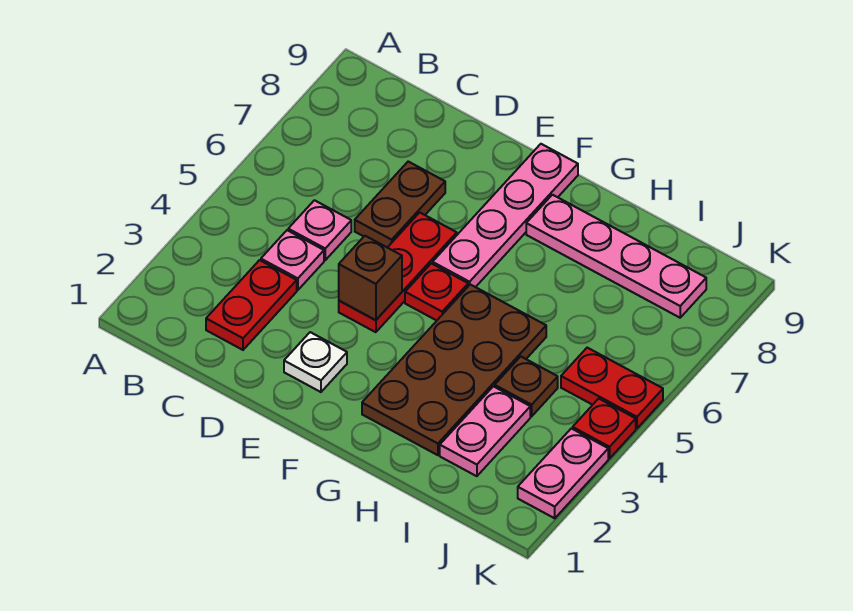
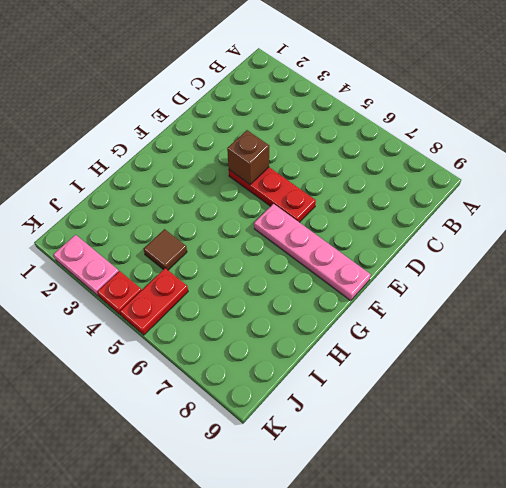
brown 1x1 tile [144,229,187,270] -> brown 1x1 plate [495,357,558,416]
none -> red 1x2 plate [206,260,297,350]
none -> pink 1x1 plate [261,230,324,290]
none -> pink 1x1 plate [288,200,351,260]

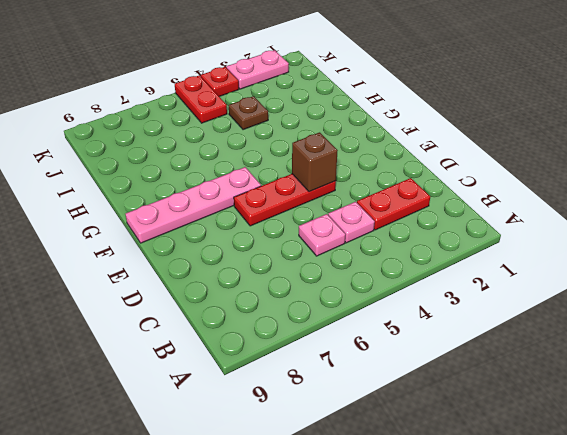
none -> brown 1x2 plate [355,162,445,247]
none -> white 1x1 plate [284,332,347,392]
none -> red 1x1 plate [405,263,468,321]

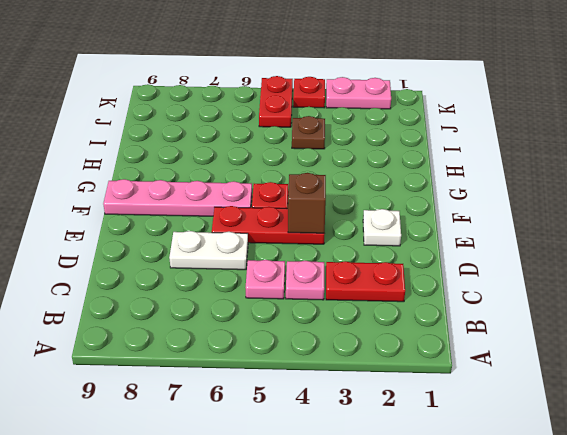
white 1x2 plate [169,231,248,270] -> brown 1x2 plate [355,162,445,247]
none -> brown 2x4 plate [362,284,546,455]
none -> pink 1x4 plate [526,195,706,318]
none -> pink 1x2 plate [440,386,530,476]

